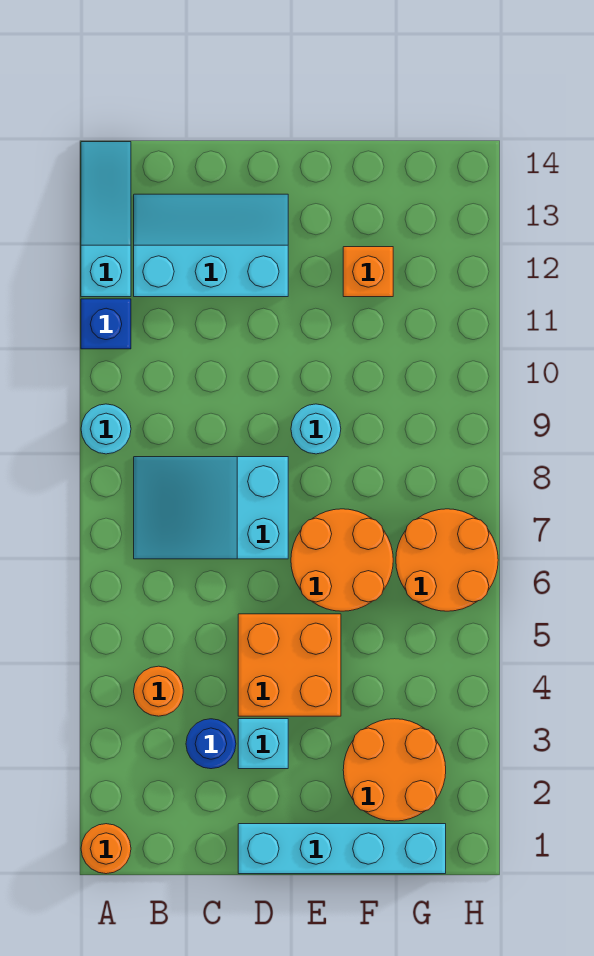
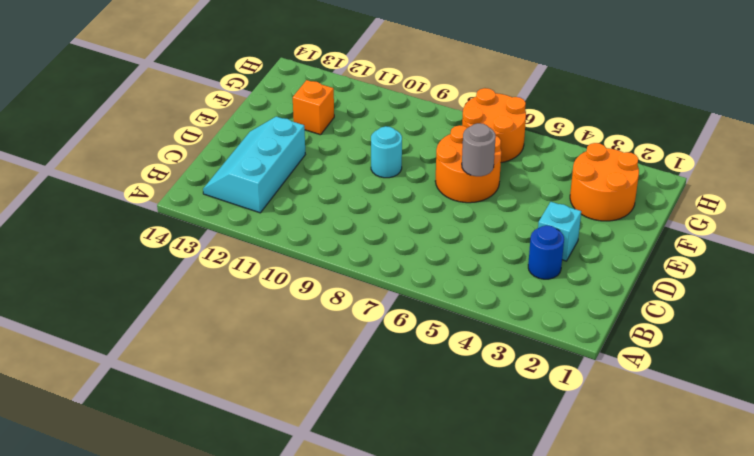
grey 1x1 round brick [462,123,496,176] -> none
none -> orange 1x1 round brick [81,824,131,874]
none -> cyan 1x1 round brick [81,404,131,454]
none -> blue 1x1 brick [81,299,131,349]

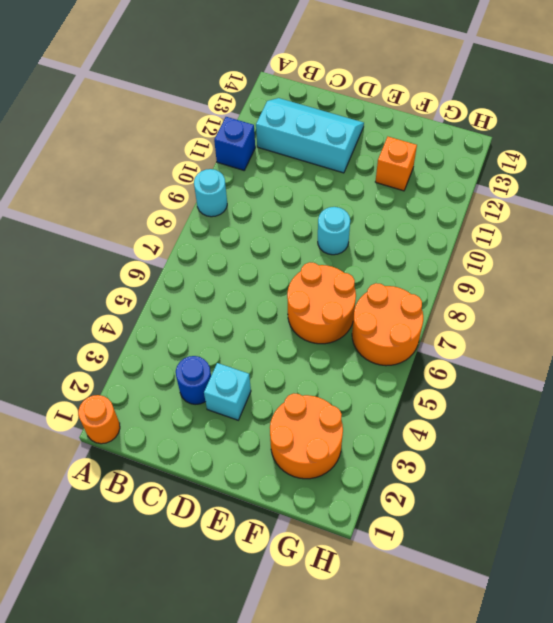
none -> cyan 1x3 slope [81,142,131,297]
none -> orange 1x1 round brick [134,666,183,716]
none -> cyan 2x3 slope [134,457,288,559]

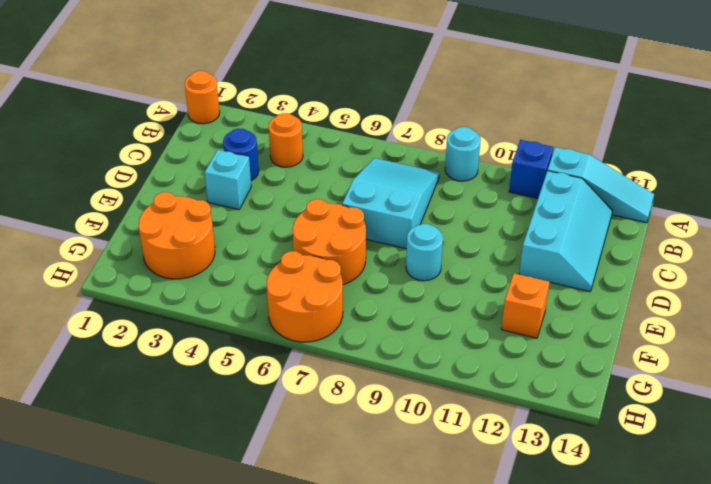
none -> cyan 1x4 brick [238,824,446,874]
none -> orange 2x2 brick [238,614,341,716]

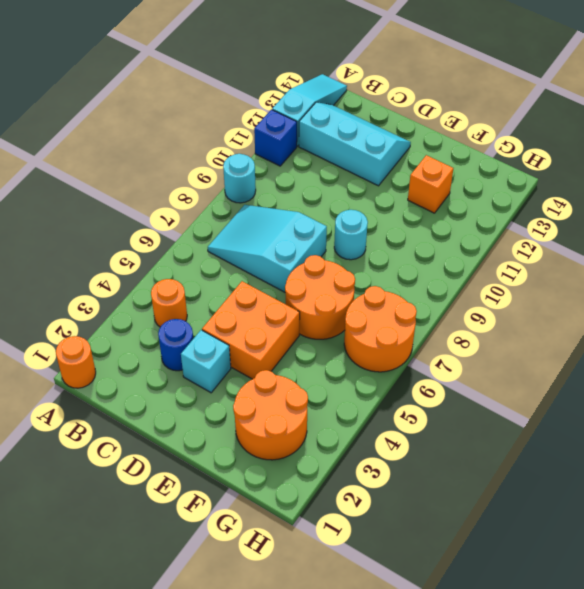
none -> cyan 1x4 brick [238,824,446,874]

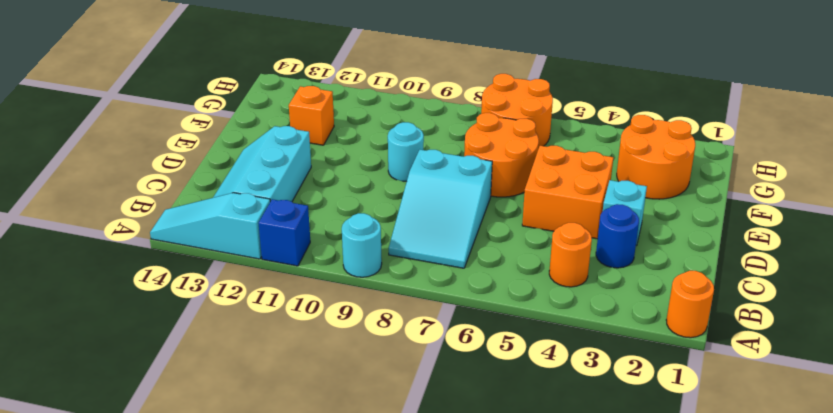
none -> cyan 1x4 brick [238,824,446,874]

